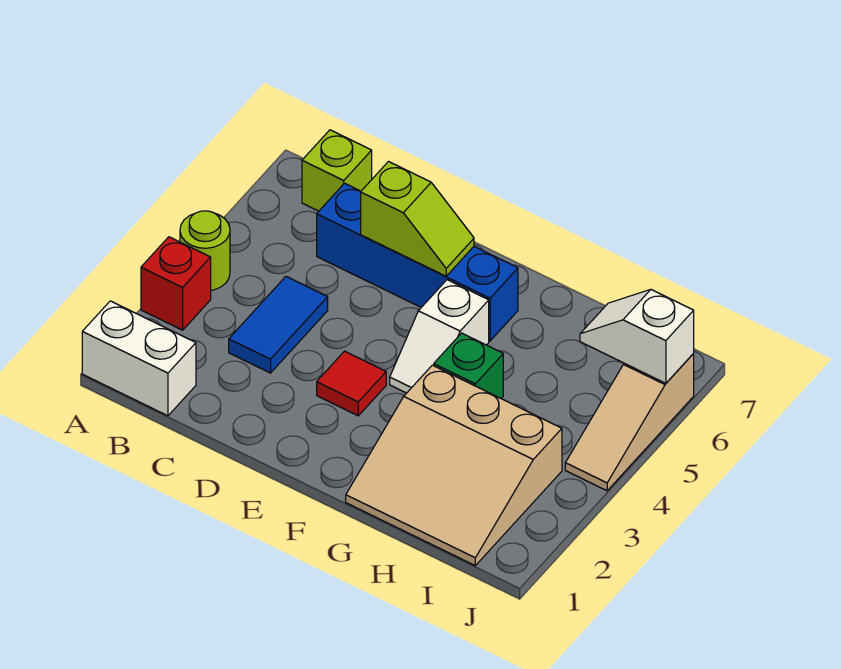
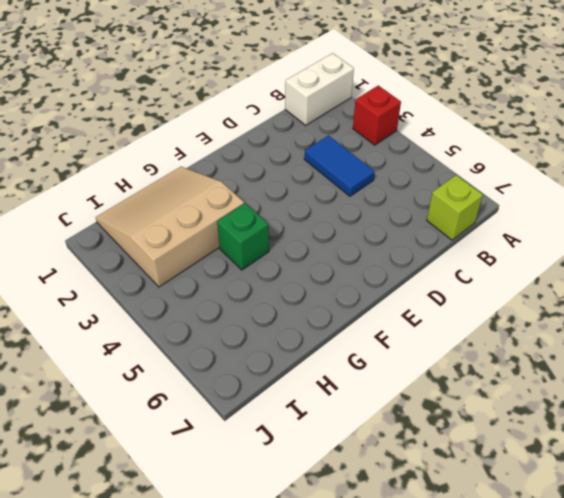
none -> lime 1x1 round brick [180,211,230,290]
none -> blue 1x4 brick [317,183,518,341]
none -> red 1x1 tile [317,351,386,416]

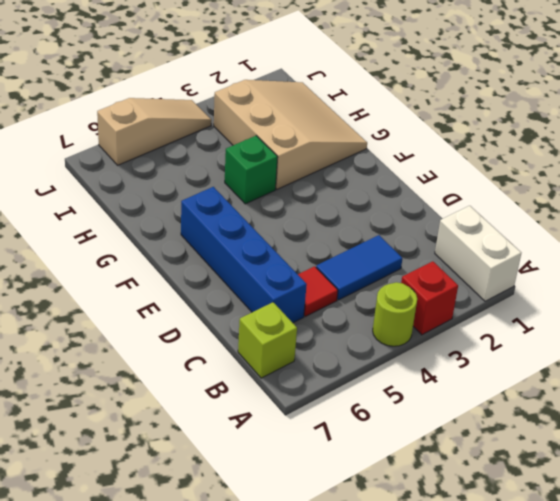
red 1x1 tile [298,266,338,316] -> red 1x1 tile moved to [317,351,386,416]
none -> white 1x2 slope [390,280,489,393]
none -> lime 1x2 slope [361,162,474,276]
none -> white 1x2 slope [580,290,694,383]

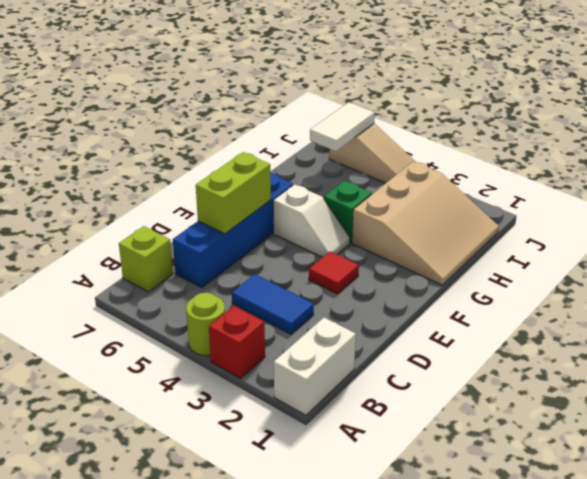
lime 1x2 brick [196,152,271,234] -> lime 1x2 slope [361,162,474,276]
white 1x2 tile [310,102,375,151] -> white 1x2 slope [580,290,694,383]

